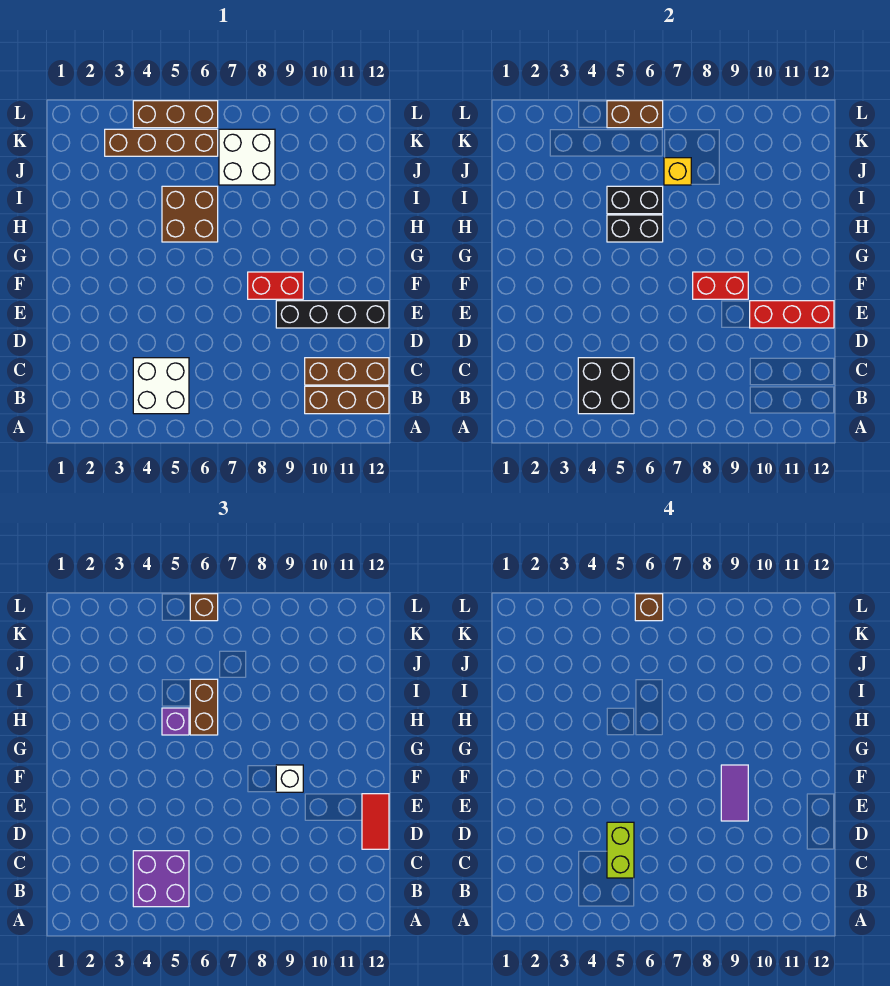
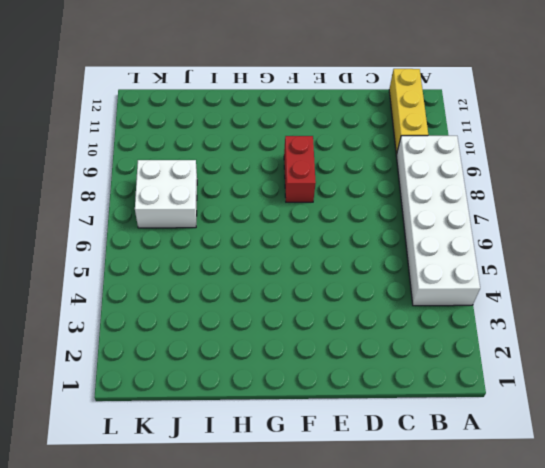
white 2x6 brick [396,136,480,306] -> white 2x2 brick [133,358,189,414]
yellow 1x3 brick [389,69,428,154] -> brown 1x3 brick [305,386,389,414]
none -> brown 1x3 brick [305,358,389,385]
none -> black 1x4 brick [276,301,389,328]
none -> brown 2x2 brick [162,186,218,242]

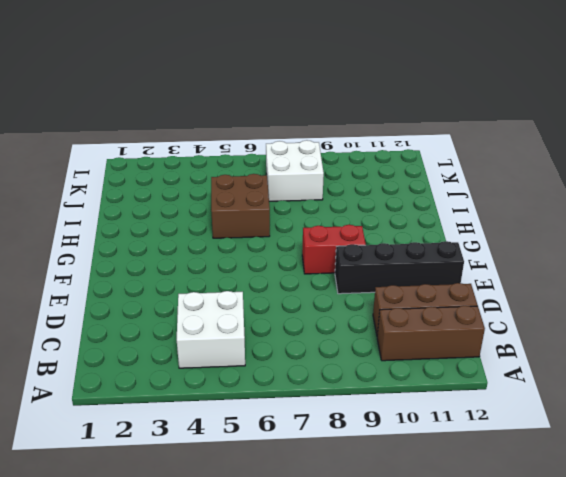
none -> brown 1x4 brick [105,129,218,156]
none -> brown 1x3 brick [133,101,218,128]
none -> black 2x2 brick [578,358,634,414]

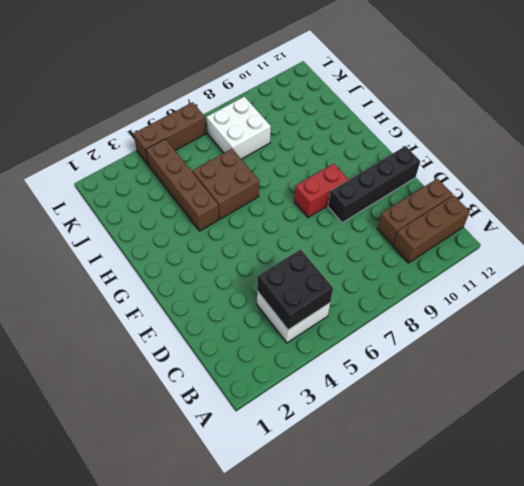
brown 1x4 brick [146,139,219,231] -> brown 1x4 brick turned to [105,129,218,156]
none -> red 1x3 brick [750,301,834,328]
none -> red 1x2 brick [693,272,748,299]
none -> black 1x2 brick [607,215,663,242]

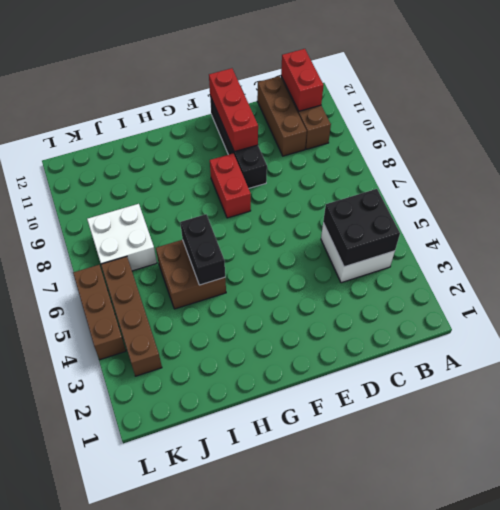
red 1x2 brick [281,49,324,111] -> red 1x2 brick moved to [693,272,748,299]
none -> black 1x2 brick [607,186,663,214]
none -> yellow 1x1 brick [664,158,691,185]
none -> brown 1x2 brick [607,101,663,128]

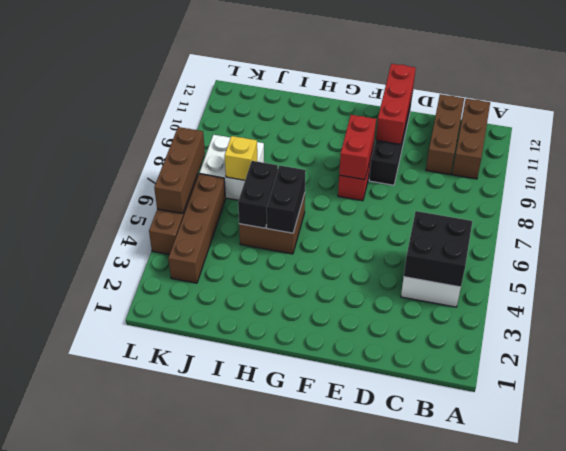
brown 1x3 brick [154,127,205,214] -> brown 1x2 brick [607,101,663,128]
none -> purple 2x2 brick [133,851,189,907]
none -> red 1x2 tile [362,794,389,849]
none -> white 1x1 brick [276,765,303,792]

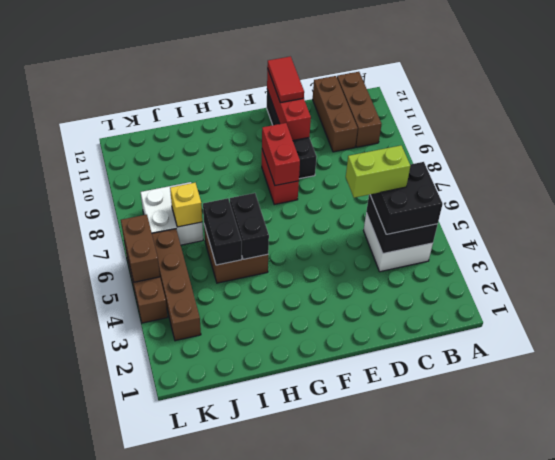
black 2x2 brick [370,162,443,234] -> purple 2x2 brick [133,851,189,907]
red 1x2 tile [267,56,304,103] -> red 1x2 tile turned to [362,794,389,849]
none -> white 1x1 brick [276,765,303,792]
none -> purple 1x1 brick [162,708,189,735]
none -> brown 1x2 brick [190,679,218,735]

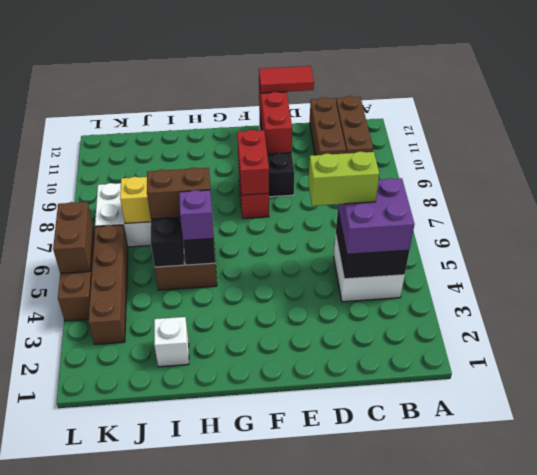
white 1x1 brick [154,317,189,367] -> white 1x1 brick moved to [276,765,303,792]
none -> brown 1x1 brick [190,594,218,621]
none -> purple 1x2 tile [721,765,748,821]
none -> brown 1x1 brick [635,594,663,621]

